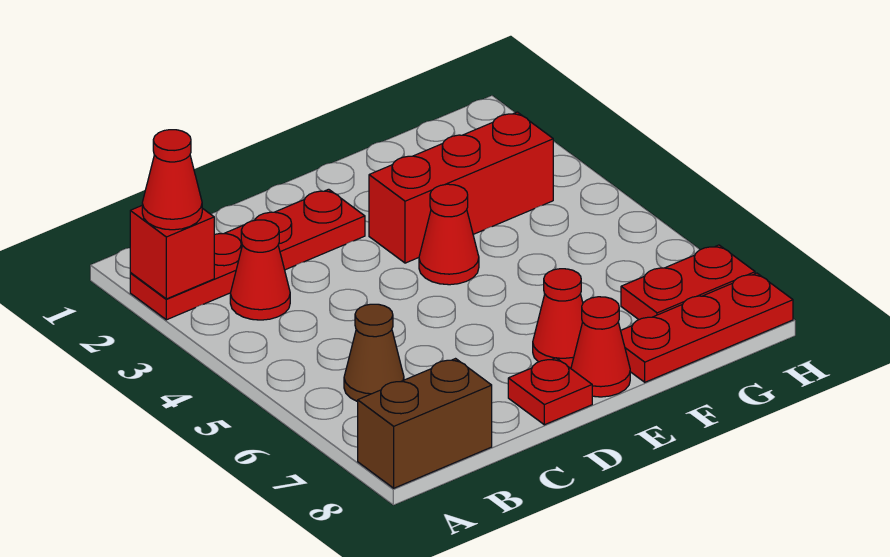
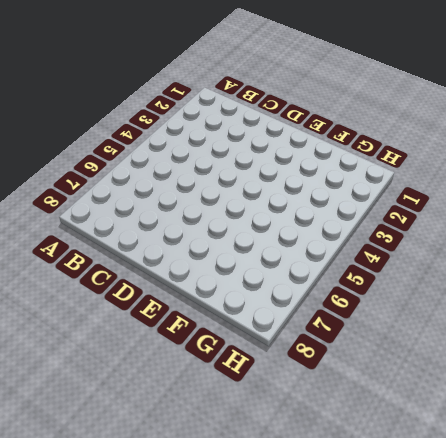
none -> red 1x4 plate [130,189,365,320]
none -> brown 1x2 brick [358,359,492,488]
none -> red 1x1 cone [230,220,290,320]

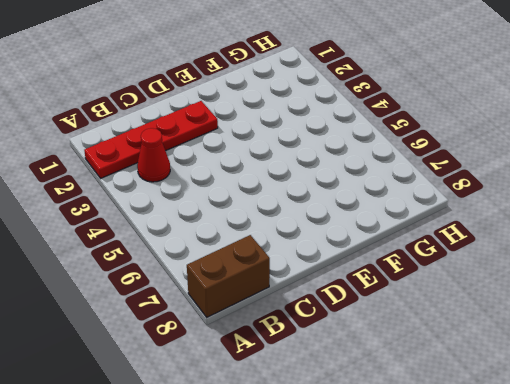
none -> brown 1x1 cone [344,304,404,402]
none -> red 1x1 plate [508,358,592,425]
none -> red 1x3 brick [369,112,553,263]

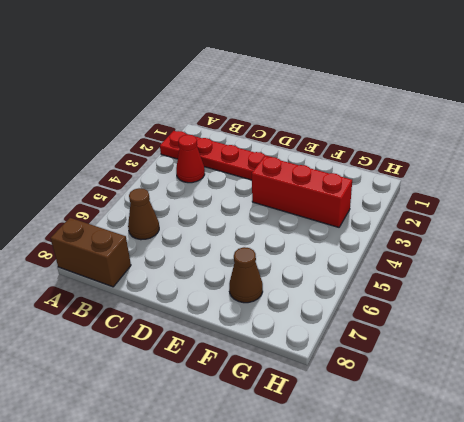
brown 1x1 cone [229,247,263,303] -> none
none -> red 1x1 plate [508,358,592,425]
none -> red 1x1 cone [419,184,479,285]
none -> red 1x1 cone [533,269,583,368]

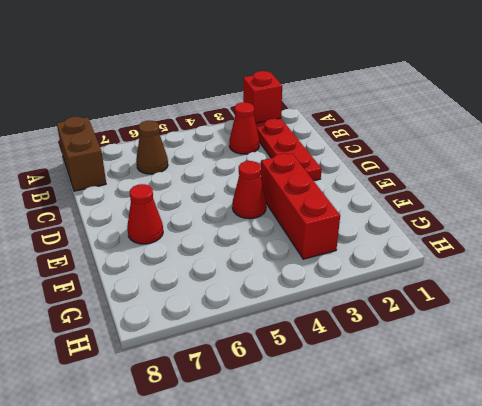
none -> red 1x1 plate [508,358,592,425]
none -> red 1x1 cone [571,297,630,397]
none -> red 1x3 plate [621,273,793,382]

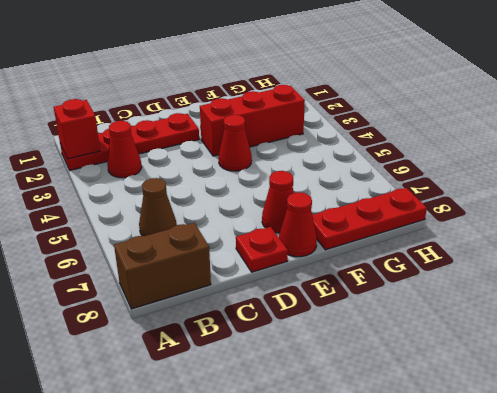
none -> red 1x2 plate [621,245,755,319]
none -> red 1x1 cone [142,130,202,230]

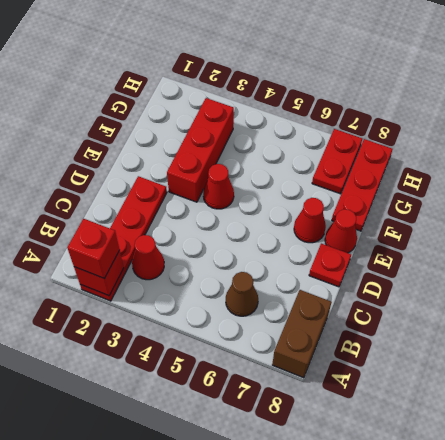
red 1x1 brick [67,219,119,279] -> red 1x1 cone [142,130,202,230]

